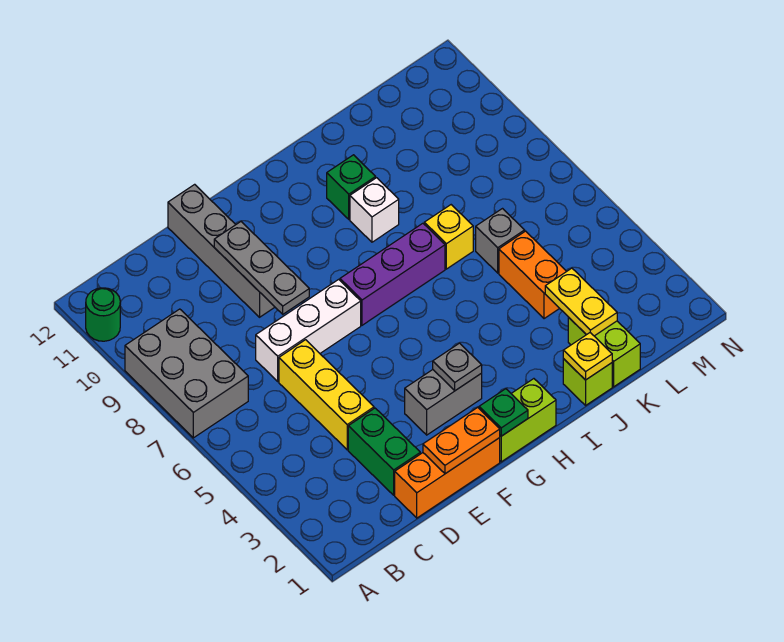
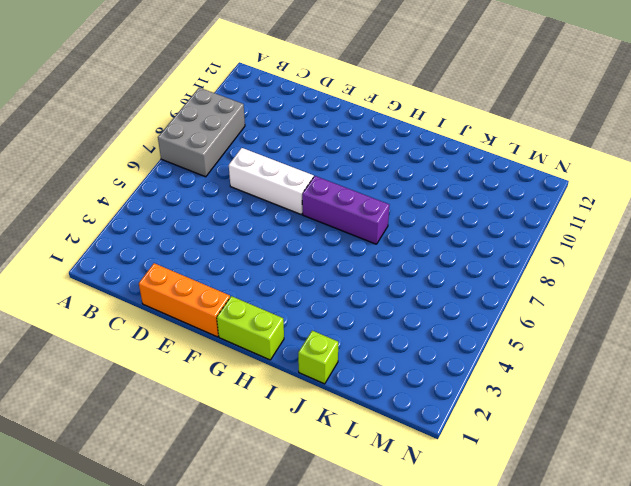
none -> green 1x1 round brick [86,288,120,341]
none -> green 1x2 brick [348,408,420,495]
none -> yellow 1x3 brick [279,340,374,450]

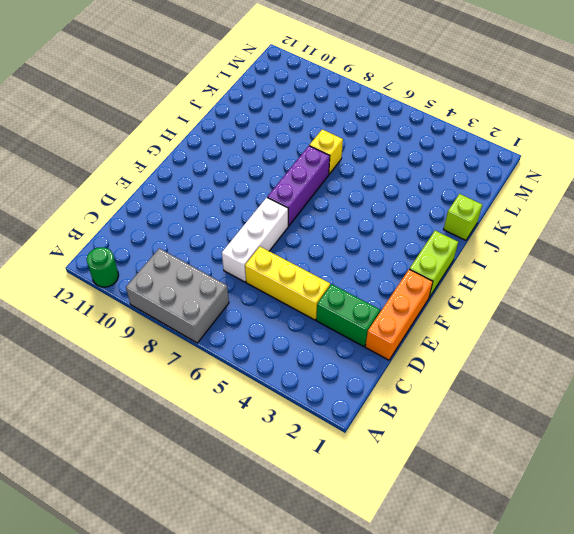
none -> grey 1x4 brick [168,184,275,317]
none -> grey 1x2 brick [405,370,482,435]
none -> white 1x1 brick [350,178,399,242]

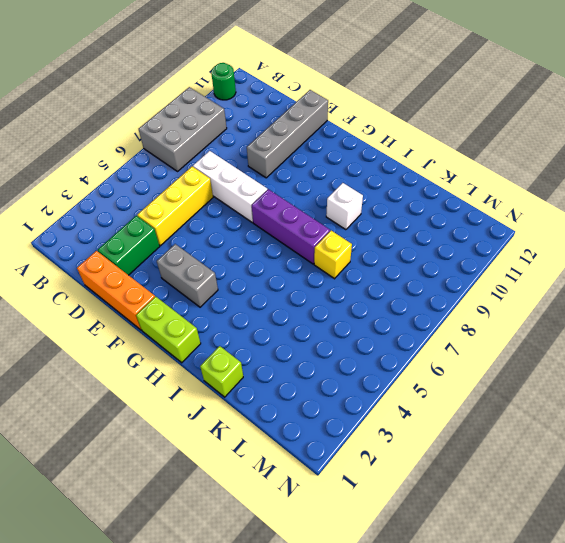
none -> green 1x1 brick [327,155,376,219]
none -> lime 1x2 brick [568,317,640,387]
none -> orange 1x2 brick [499,231,567,319]

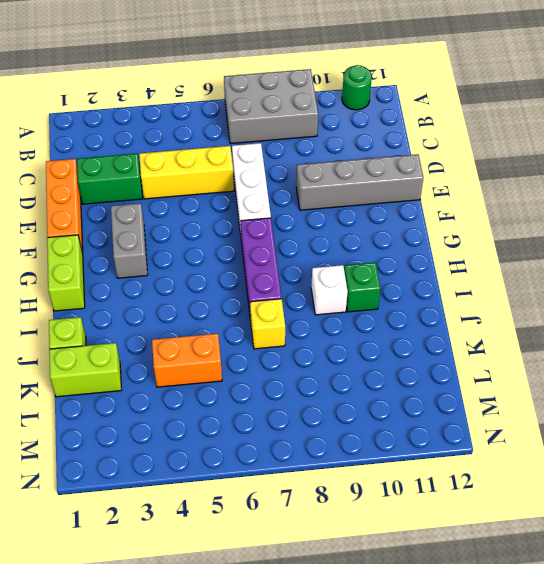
none -> grey 1x1 brick [476,209,525,273]
none -> orange 1x2 plate [423,407,500,474]
none -> grey 1x3 plate [214,222,309,314]

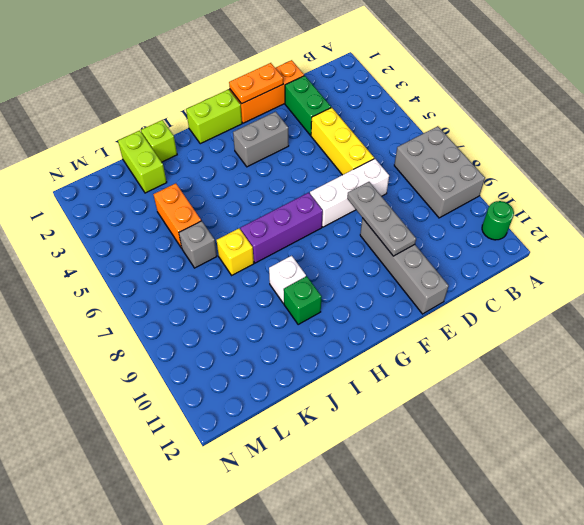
none -> green 1x1 plate [479,389,528,436]
none -> grey 1x1 plate [433,343,482,391]
none -> yellow 1x1 plate [563,333,612,380]

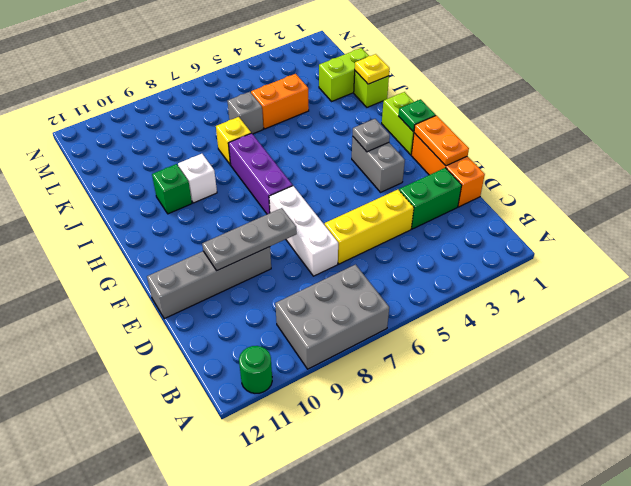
none -> yellow 1x2 plate [545,268,617,336]

